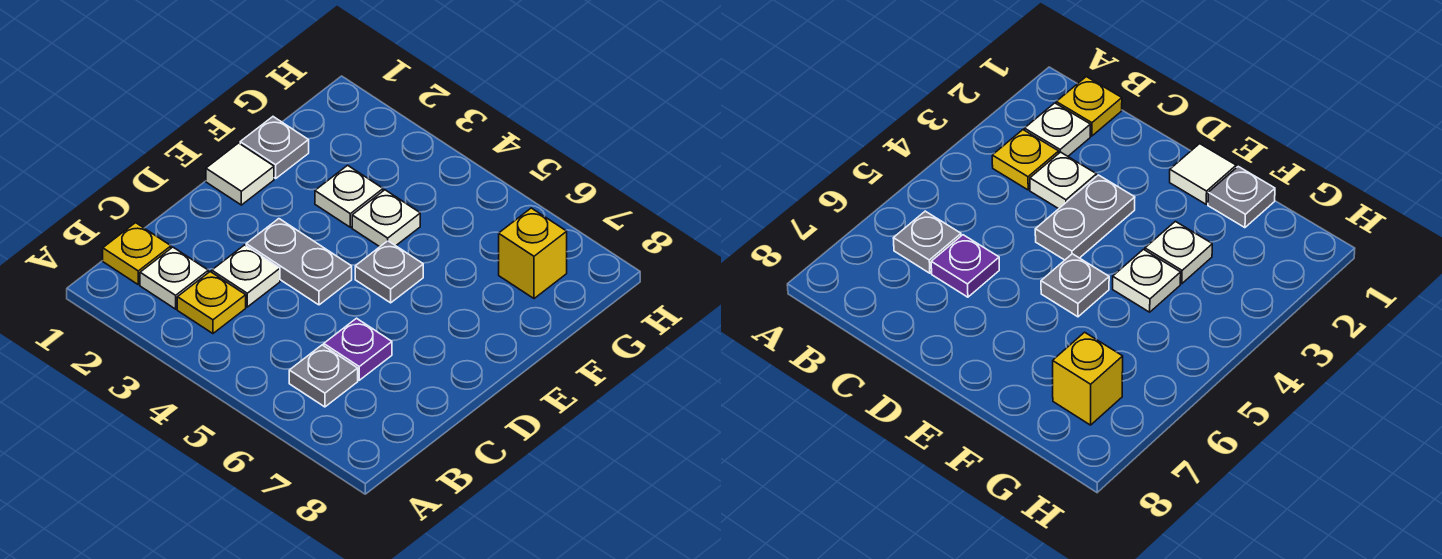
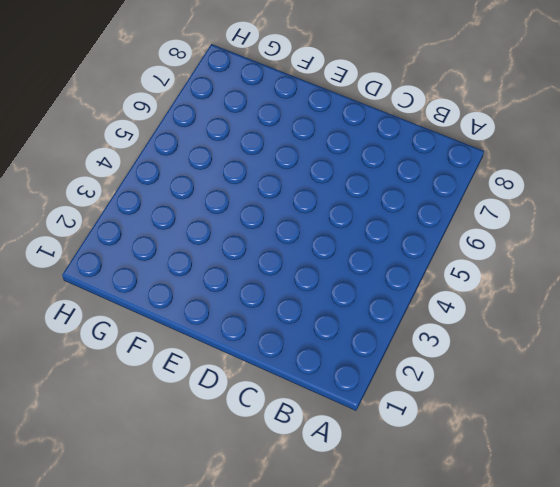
none -> yellow 1x1 plate [103,223,171,285]
none -> white 1x1 plate [140,247,208,309]
none -> yellow 1x1 plate [177,272,246,333]

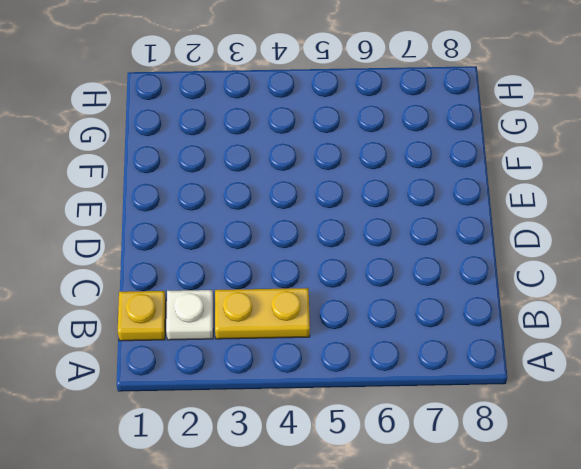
yellow 1x2 plate [215,288,310,339] -> yellow 1x1 plate [177,272,246,333]
none -> grey 1x1 plate [289,345,358,407]
none -> white 1x1 plate [212,245,280,307]
none -> purple 1x1 plate [324,318,392,380]

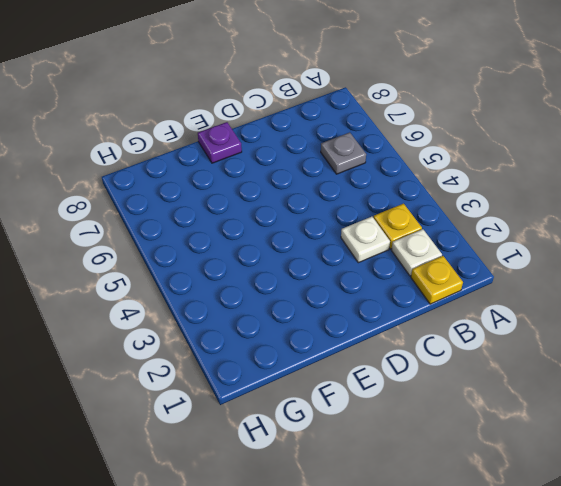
purple 1x1 plate [198,122,242,163] -> purple 1x1 plate moved to [324,318,392,380]
none -> grey 1x2 plate [246,219,352,305]
none -> white 1x1 tile [206,143,274,205]
none -> grey 1x1 plate [355,241,423,303]

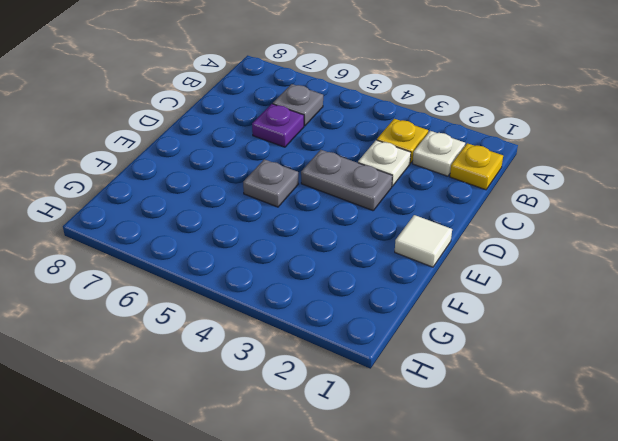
none -> grey 1x1 plate [240,117,309,178]
none -> white 1x1 plate [315,165,383,227]
none -> white 1x1 plate [352,190,420,247]

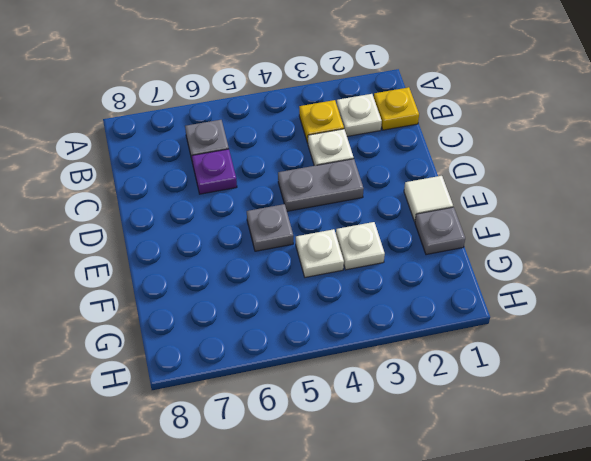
none -> yellow 1x1 brick [499,208,567,299]

